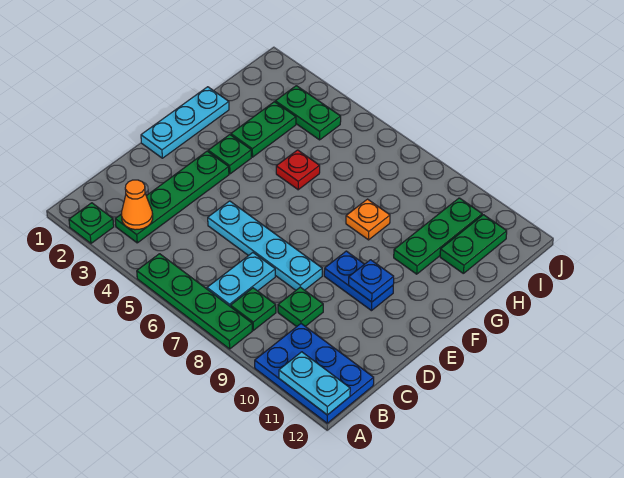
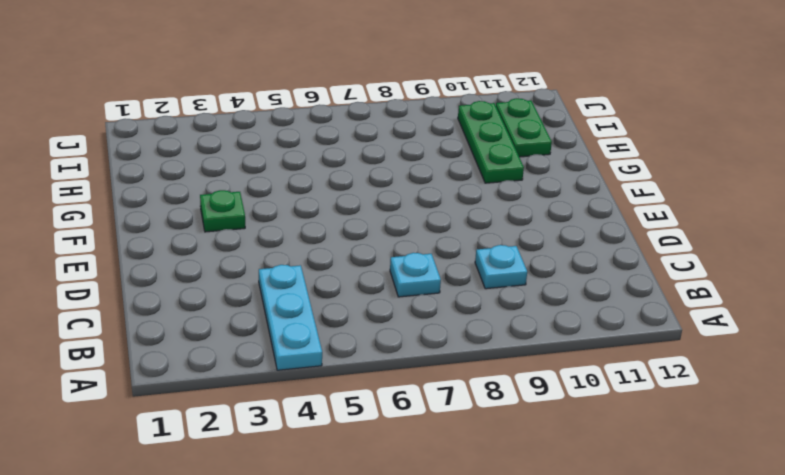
cyan 1x3 plate [259,265,322,370] -> cyan 1x3 plate moved to [141,87,229,158]
cyan 1x1 plate [390,253,441,297] -> cyan 1x2 plate [207,253,275,307]
cyan 1x1 plate [475,245,527,289] -> green 1x1 plate [278,287,323,327]
none -> green 1x1 plate [69,203,114,243]
none -> green 1x4 plate [137,254,252,349]
none -> blue 2x3 plate [255,324,374,423]

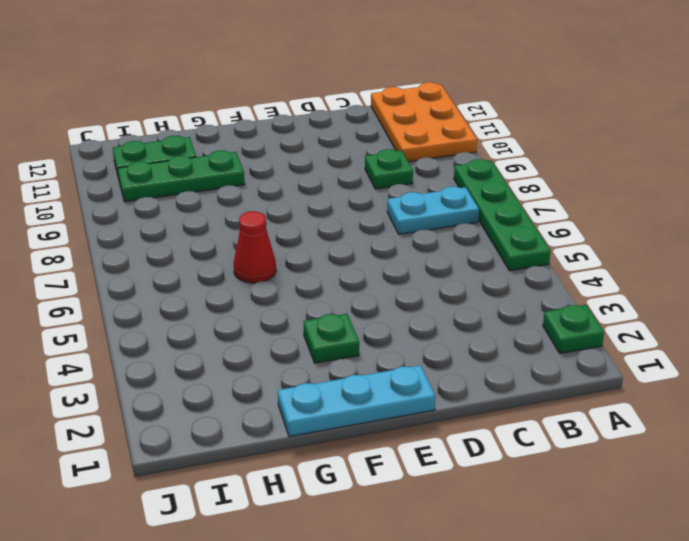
orange 2x3 plate [371,82,477,162] -> blue 2x3 plate [255,324,374,423]
red 1x1 cone [234,211,276,283] -> none
none -> green 1x4 plate [115,151,229,243]
none -> green 1x1 plate [231,288,276,330]
none -> cyan 1x4 plate [208,201,322,290]

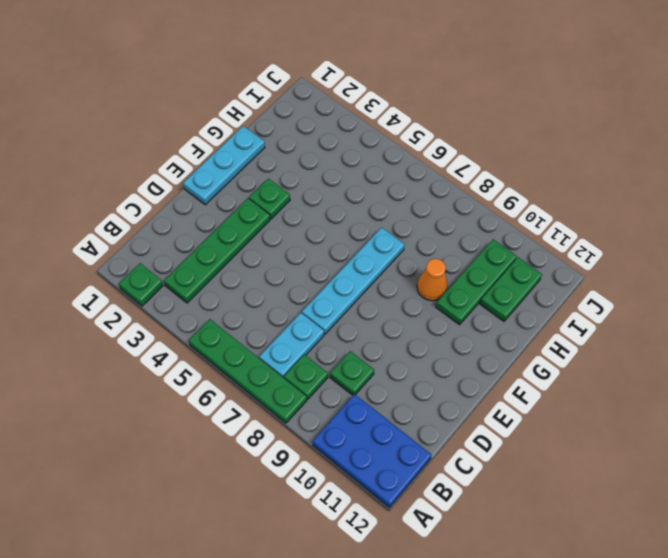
cyan 1x4 plate [302,227,405,334] -> cyan 1x4 plate turned to [208,201,322,290]
orange 1x1 cone [417,259,447,301] -> orange 1x1 cone moved to [121,180,153,230]
none -> blue 1x2 plate [324,251,393,311]
none -> green 1x2 plate [231,102,296,157]
none -> red 1x1 plate [276,150,320,190]

